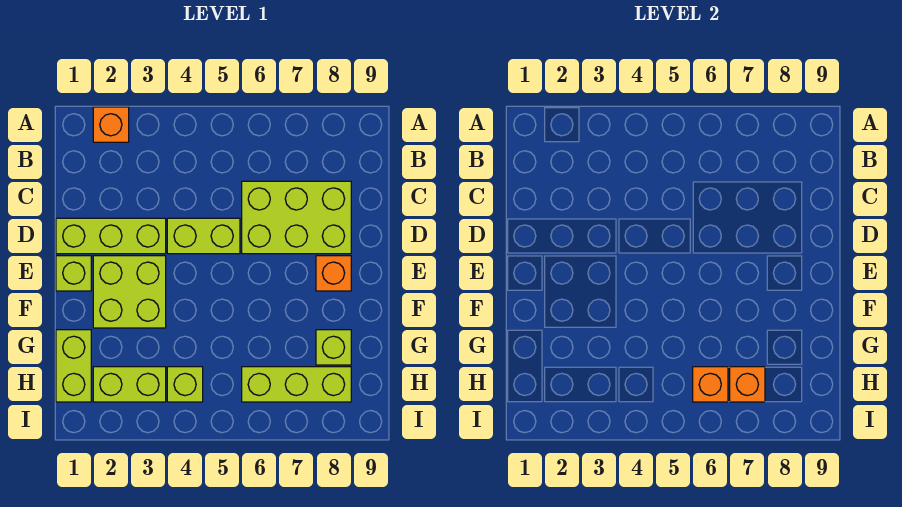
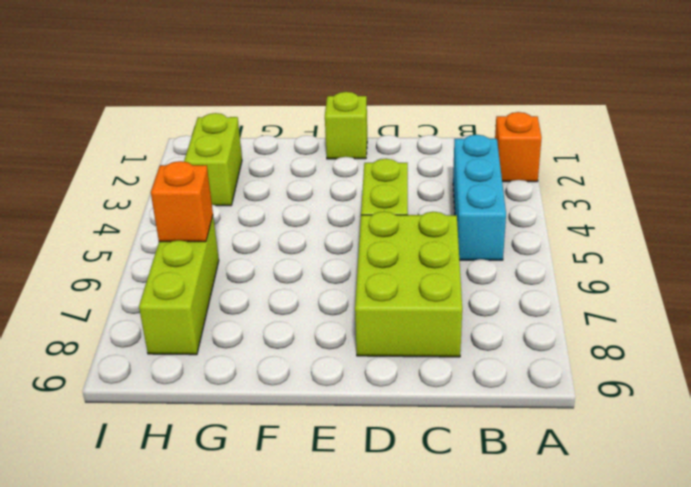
cyan 1x3 brick [453,135,506,260] -> none
none -> lime 1x3 brick [56,218,166,254]
none -> lime 2x2 brick [93,256,166,328]
none -> orange 1x1 brick [316,256,351,291]

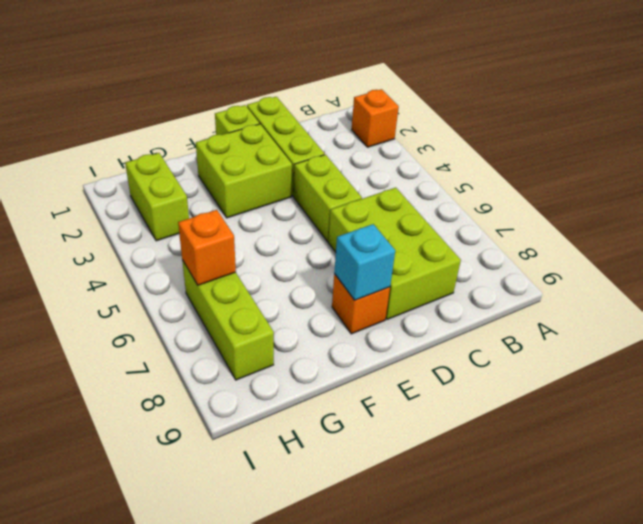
cyan 1x1 brick [334,224,395,300] -> none
none -> lime 1x2 brick [56,330,91,402]
none -> lime 1x1 brick [316,330,351,365]
none -> lime 1x1 brick [167,367,203,402]

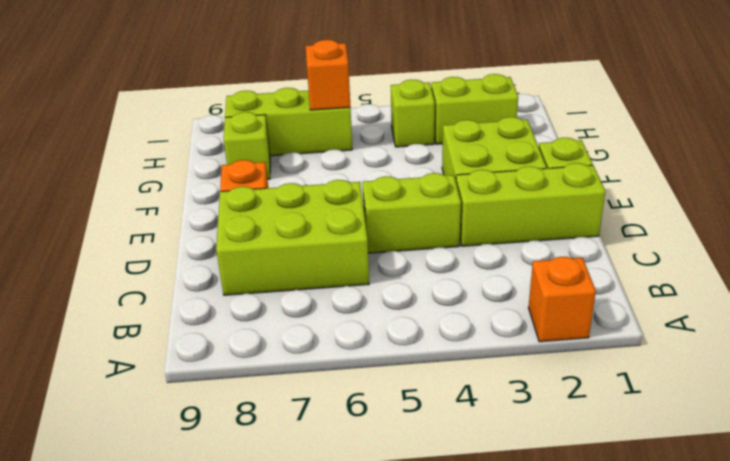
none -> lime 1x2 brick [56,330,91,402]
none -> orange 1x1 brick [730,367,765,402]

